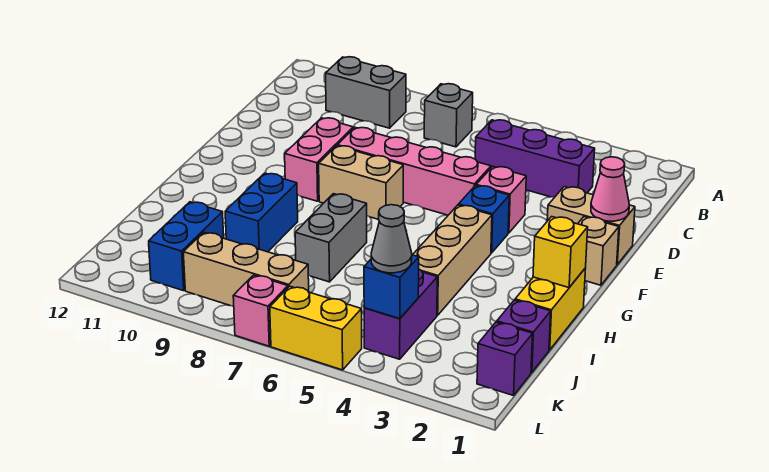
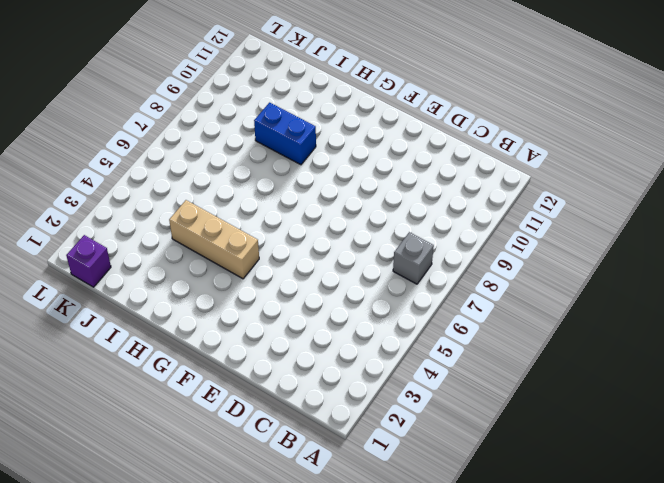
none -> grey 1x2 brick [326,57,406,128]
none -> purple 1x3 brick [475,120,595,197]
none -> tan 1x2 brick [547,187,635,265]

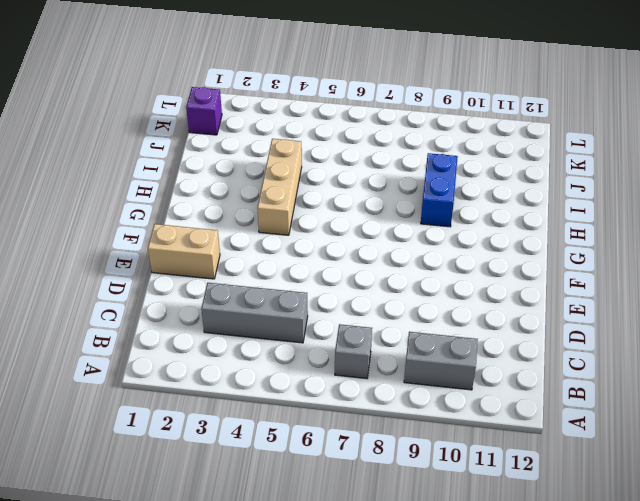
grey 1x3 brick [201,283,308,343] -> purple 1x3 brick [475,120,595,197]
none -> pink 1x1 brick [476,167,526,233]
none -> pink 1x4 brick [337,128,491,215]
none -> pink 1x2 brick [285,118,353,201]

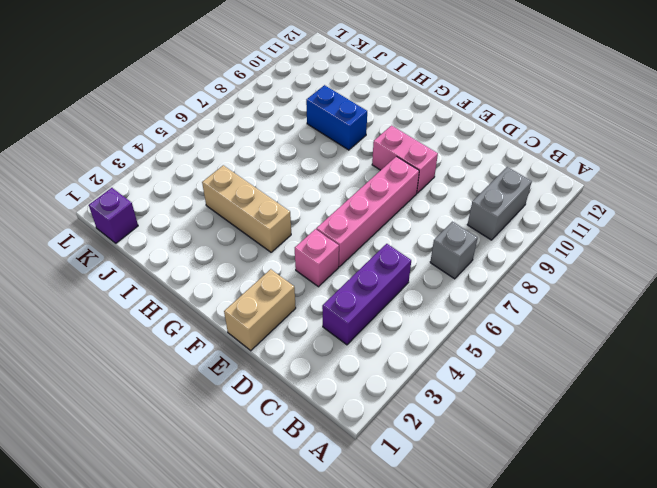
none -> tan 1x1 brick [578,217,619,285]
none -> blue 1x1 brick [459,186,509,253]
none -> tan 1x2 brick [319,146,403,220]

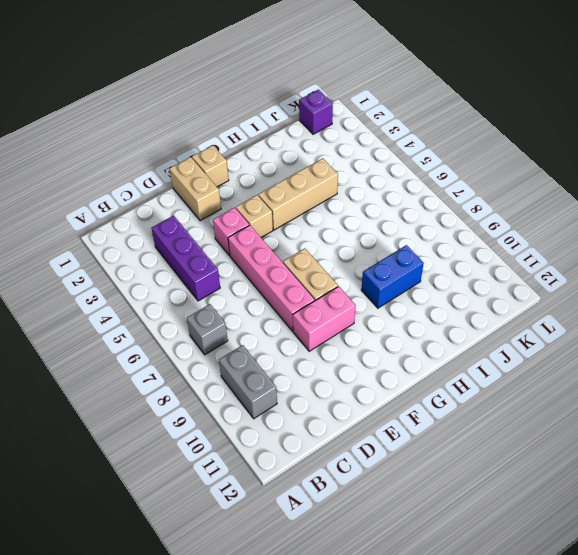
tan 1x1 brick [236,195,273,237] -> blue 1x1 brick [459,186,509,253]
none -> yellow 1x2 brick [515,268,586,350]
none -> grey 1x2 brick [295,194,367,282]
none -> purple 1x1 brick [497,300,551,373]

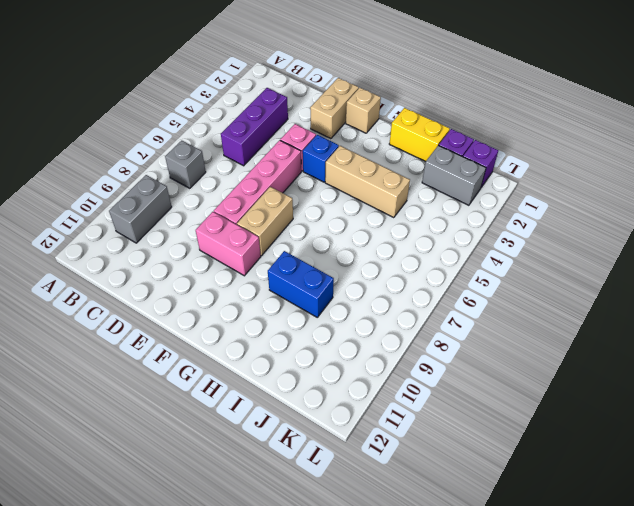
grey 1x2 brick [422,145,486,205] -> grey 1x2 brick moved to [295,194,367,282]
none -> purple 1x2 brick [364,269,437,359]
none -> blue 1x2 brick [149,202,224,291]
none -> tan 1x3 brick [183,232,309,307]

